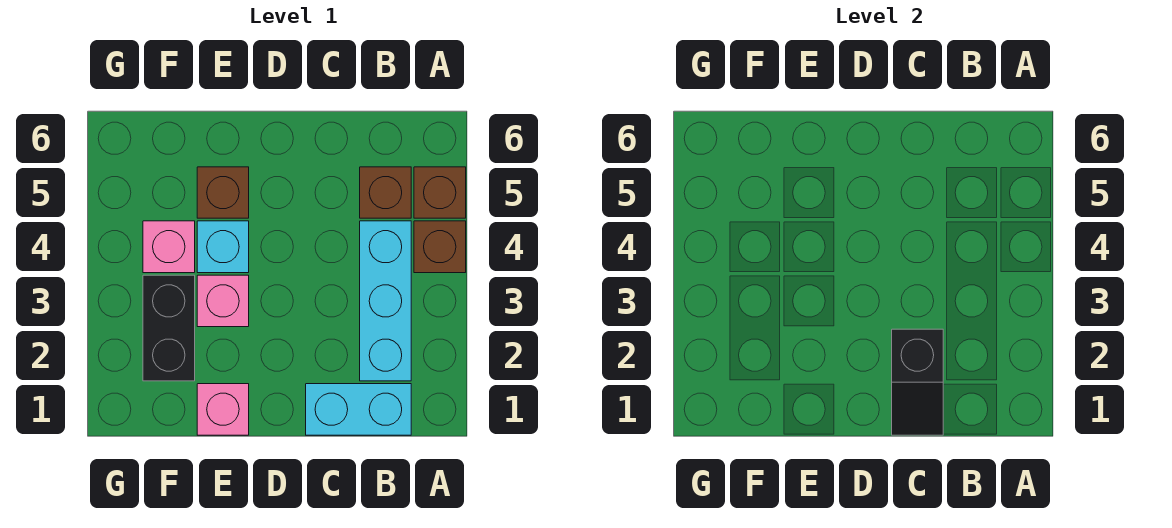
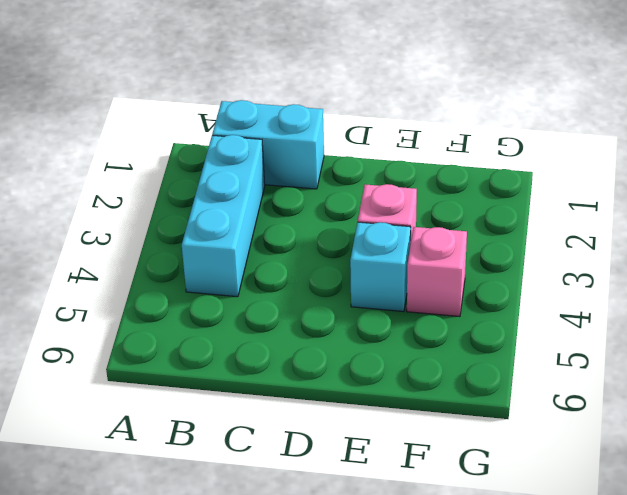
none -> brown 1x1 brick [414,221,466,273]
none -> brown 1x1 brick [414,167,466,218]
none -> brown 1x1 brick [360,167,411,218]

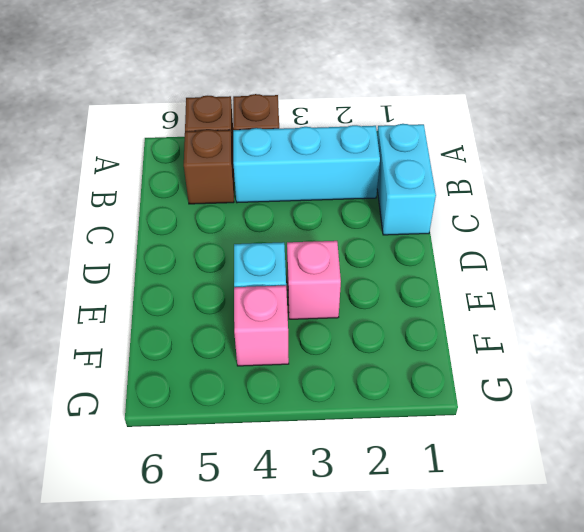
none -> pink 1x1 brick [197,384,249,435]
none -> brown 1x1 brick [197,167,249,218]
none -> black 1x2 brick [143,275,195,381]

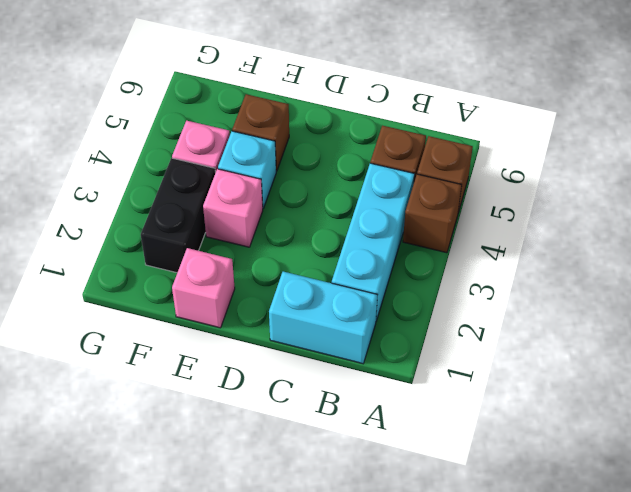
none -> black 1x2 slope [892,329,943,435]

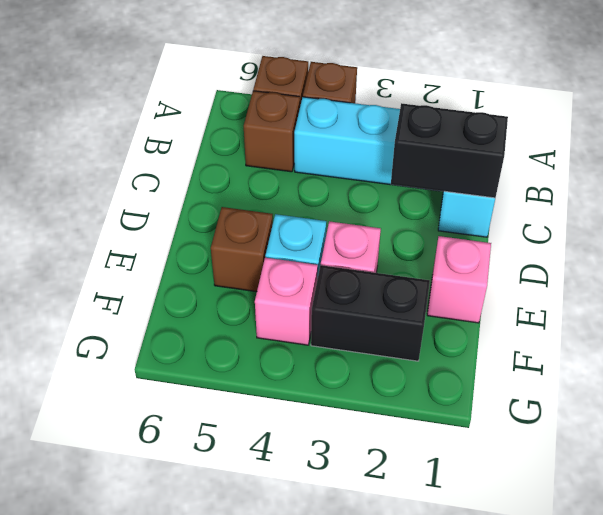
black 1x2 brick [391,103,508,198] -> black 1x2 slope [892,329,943,435]

